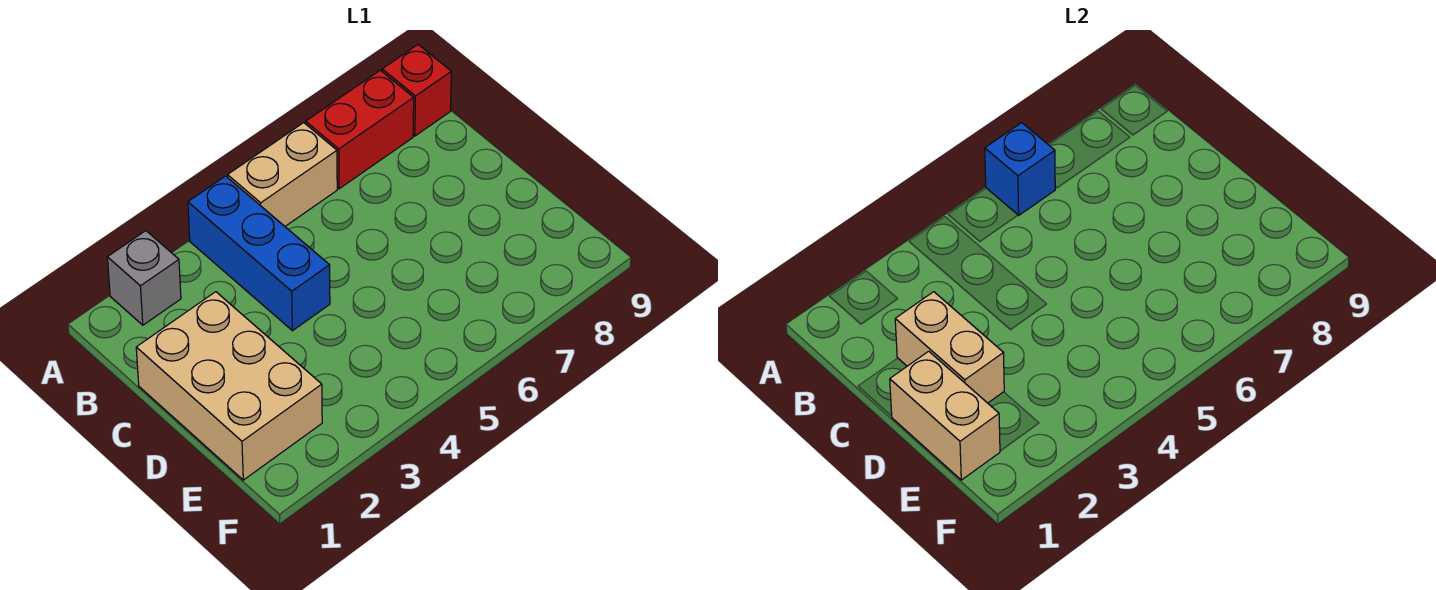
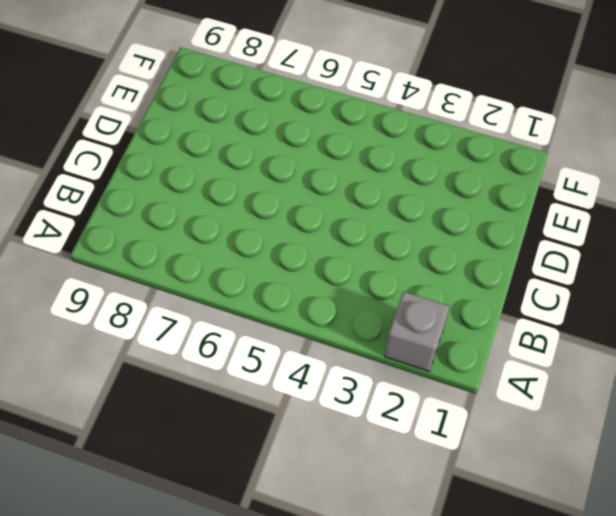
none -> blue 1x3 brick [188,176,330,331]
none -> tan 1x2 brick [228,123,337,226]

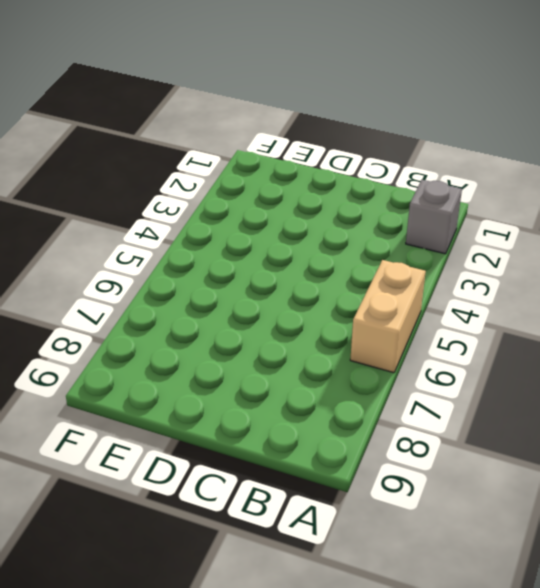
none -> blue 1x3 brick [188,176,330,331]
none -> red 1x2 brick [306,70,414,189]

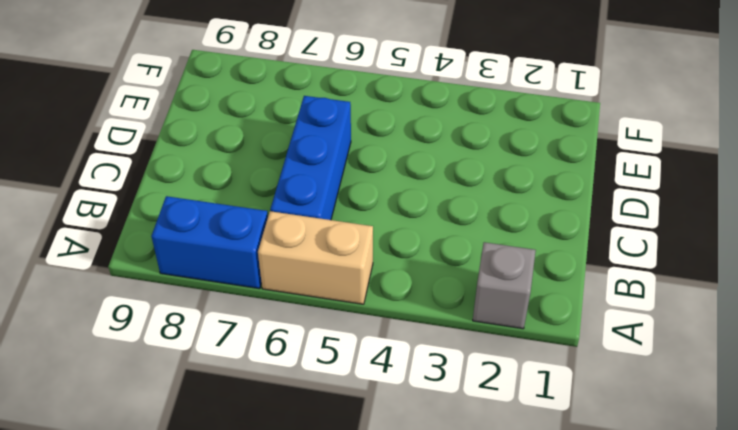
blue 1x2 brick [151,196,268,289] -> red 1x2 brick [306,70,414,189]
blue 1x3 brick [270,96,351,220] -> blue 1x3 brick moved to [188,176,330,331]
none -> red 1x1 brick [382,45,451,136]
none -> tan 2x3 brick [136,292,322,480]

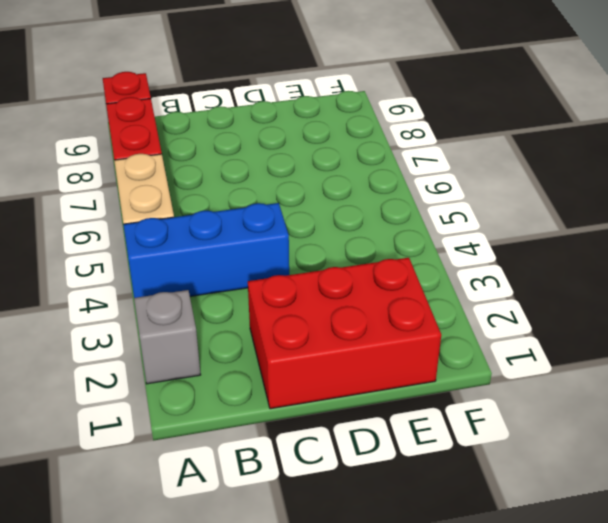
red 2x3 brick [248,258,441,409] -> tan 2x3 brick [136,292,322,480]
none -> blue 1x1 brick [985,123,1055,215]
none -> tan 1x2 brick [895,292,1004,403]

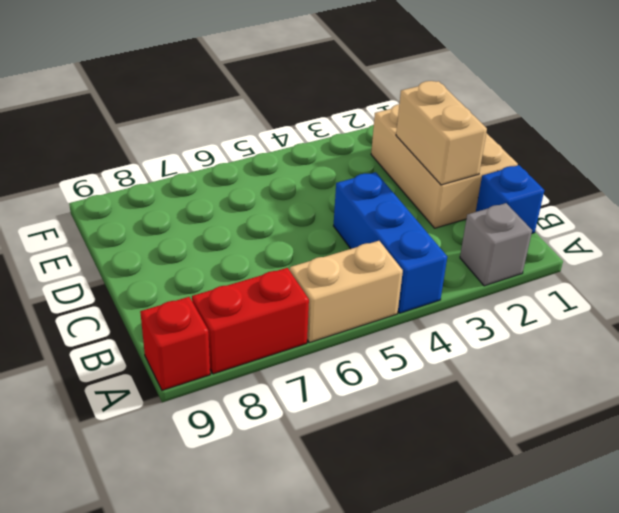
blue 1x1 brick [476,165,544,233] -> blue 1x1 brick moved to [985,123,1055,215]
none -> tan 1x2 brick [890,351,1000,480]

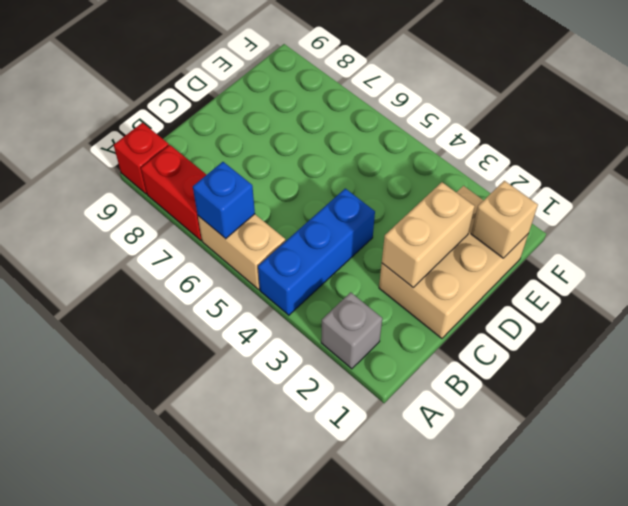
tan 1x1 brick [471,181,538,258] -> tan 1x2 brick [890,351,1000,480]

